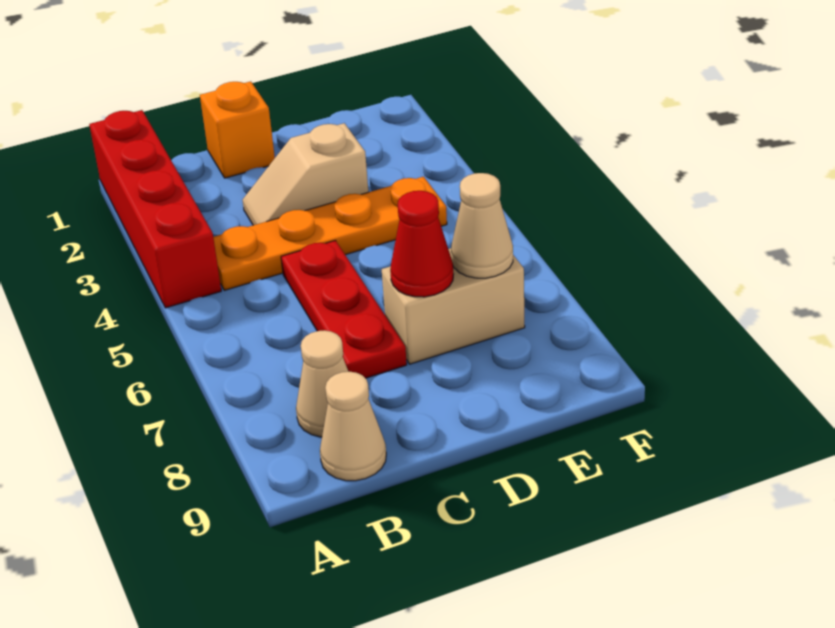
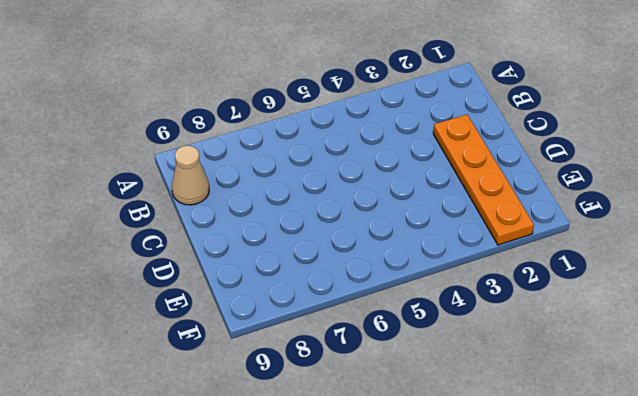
orange 1x4 plate [433,115,534,245] -> orange 1x4 plate moved to [213,177,447,290]
none -> red 1x4 brick [89,110,221,308]
none -> tan 1x1 cone [296,330,348,437]

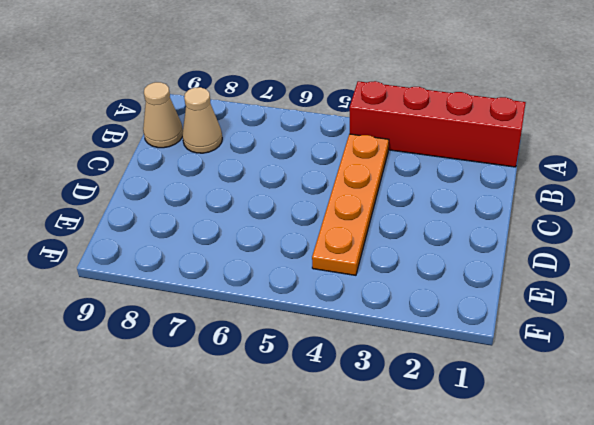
none -> orange 1x1 brick [200,81,275,178]
none -> tan 1x2 slope [243,123,368,225]

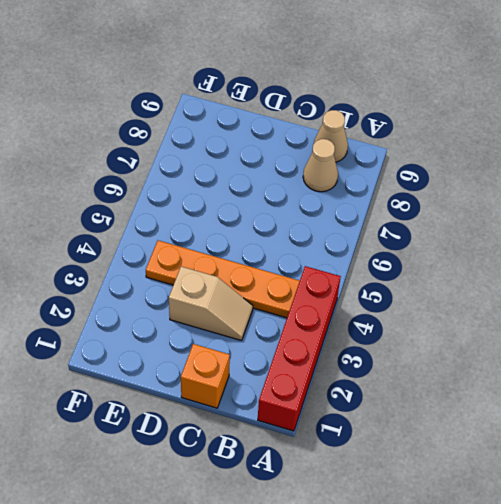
none -> red 1x3 plate [281,240,407,378]
none -> tan 1x2 brick [382,248,525,364]

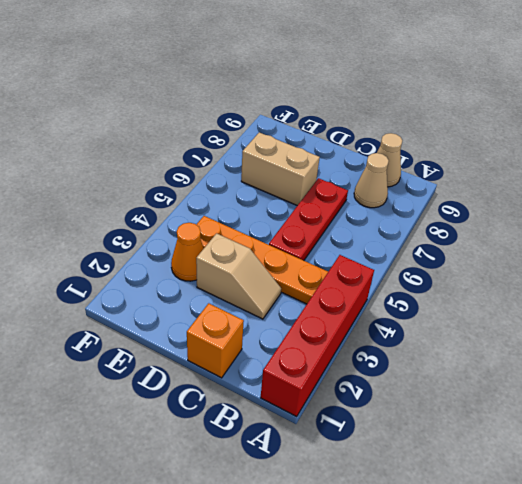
orange 1x1 cone [171,223,204,281] -> none
none -> red 1x1 cone [390,191,453,297]
none -> tan 1x1 cone [451,173,513,278]

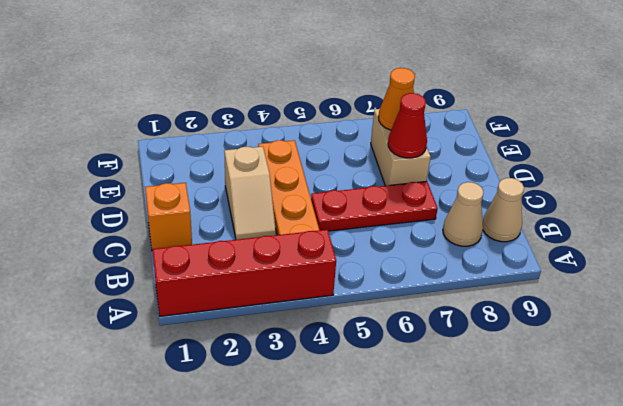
orange 1x1 cone [378,68,415,130] -> tan 1x1 cone [451,173,513,278]

